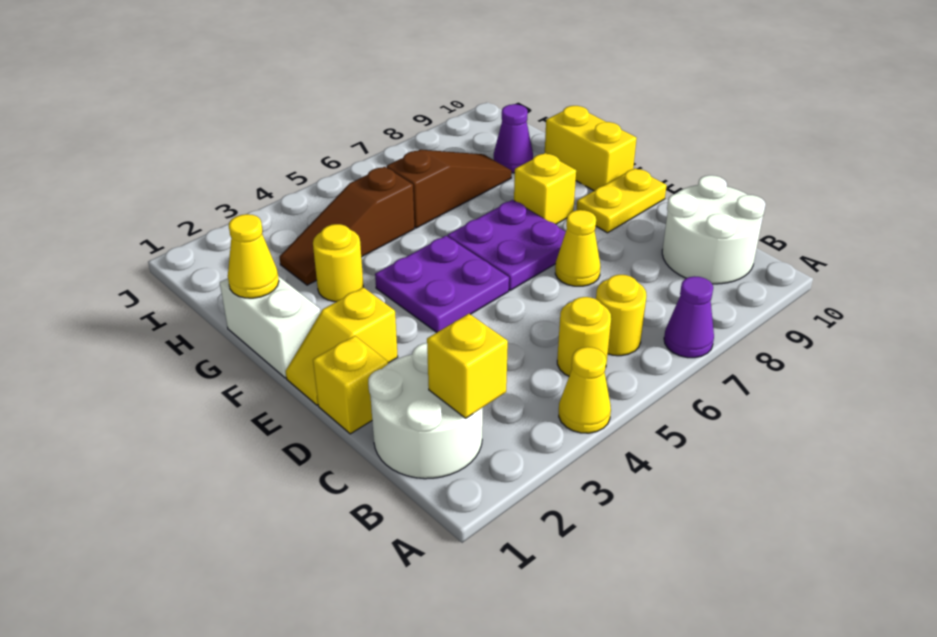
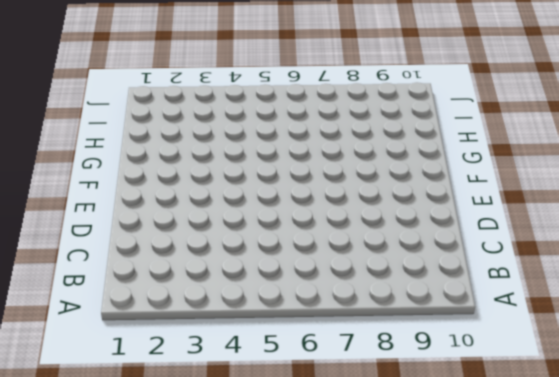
none -> yellow 1x1 cone [559,347,611,433]
none -> purple 1x1 cone [664,276,714,358]
none -> white 2x2 round brick [368,343,483,479]

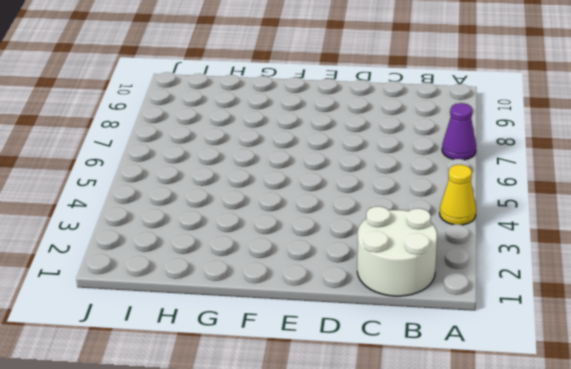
none -> yellow 1x1 round brick [557,297,611,376]
none -> yellow 1x1 round brick [596,275,646,356]
none -> white 2x2 round brick [662,175,766,284]

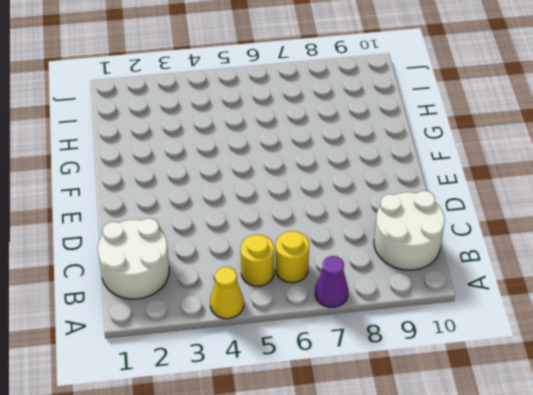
none -> yellow 1x1 brick [313,336,388,434]
none -> yellow 1x1 cone [555,210,601,286]
none -> yellow 1x2 slope [286,287,398,405]

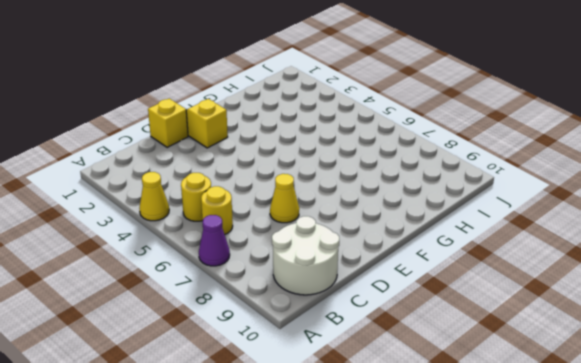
none -> white 2x2 round brick [368,343,483,479]
none -> purple 2x2 plate [375,236,509,332]
none -> purple 2x2 plate [447,200,566,290]

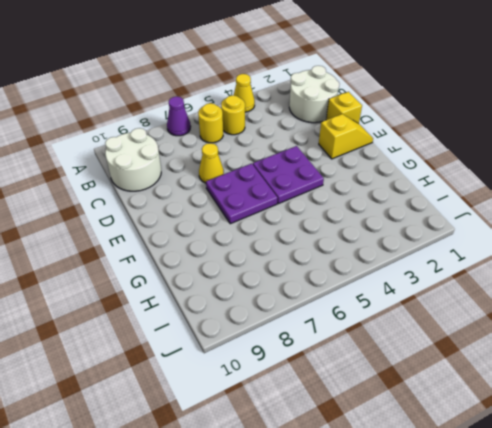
none -> yellow 1x2 plate [577,168,667,233]
none -> white 1x2 brick [220,276,321,378]
none -> yellow 1x1 brick [514,153,576,224]

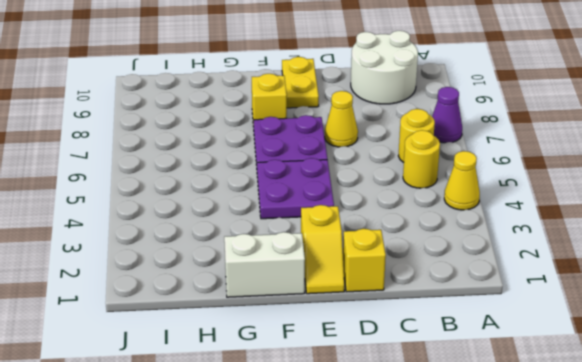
none -> white 2x2 round brick [368,343,483,479]
none -> yellow 1x2 brick [545,106,637,191]
none -> yellow 1x1 round brick [313,224,363,302]

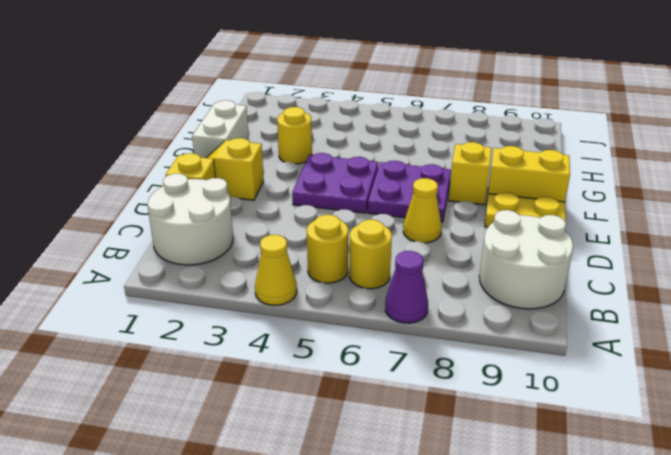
yellow 1x2 brick [487,146,570,202] -> yellow 1x2 brick turned to [545,106,637,191]
none -> brown 1x3 slope [280,167,415,285]
none -> brown 1x3 slope [386,150,512,228]
none -> purple 1x1 cone [494,104,533,173]

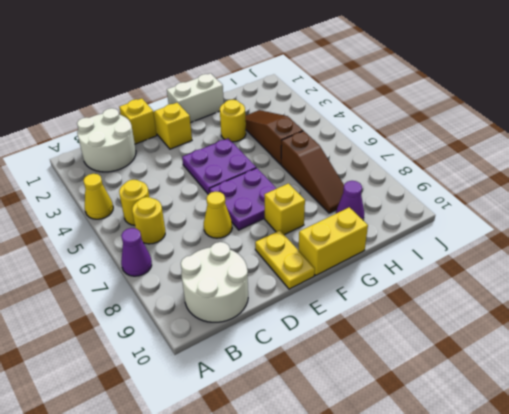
none -> yellow 1x1 brick [427,314,508,418]
none -> yellow 1x1 cone [228,214,279,298]

